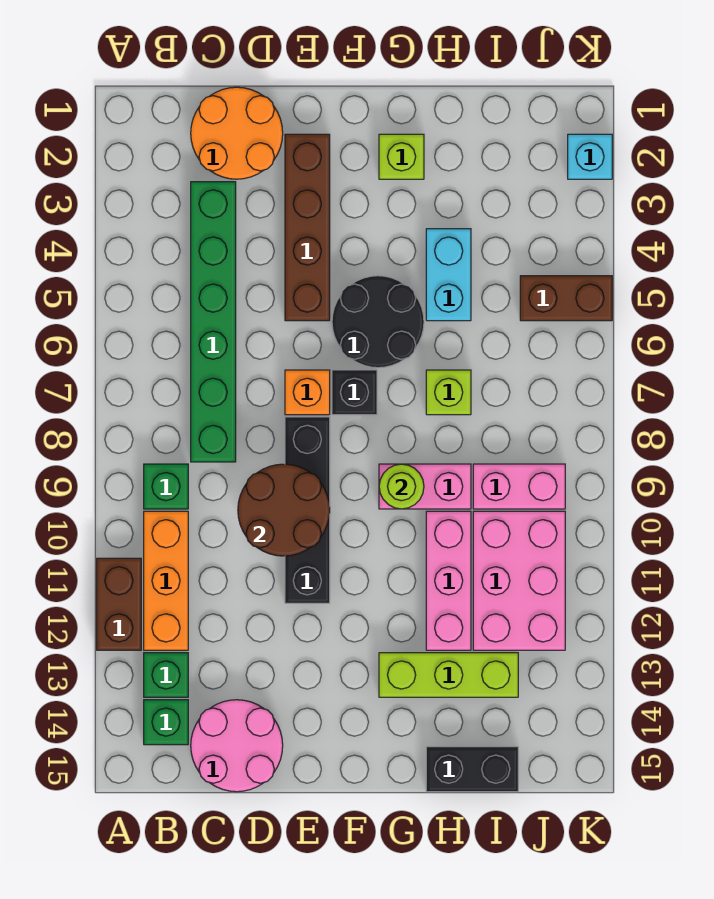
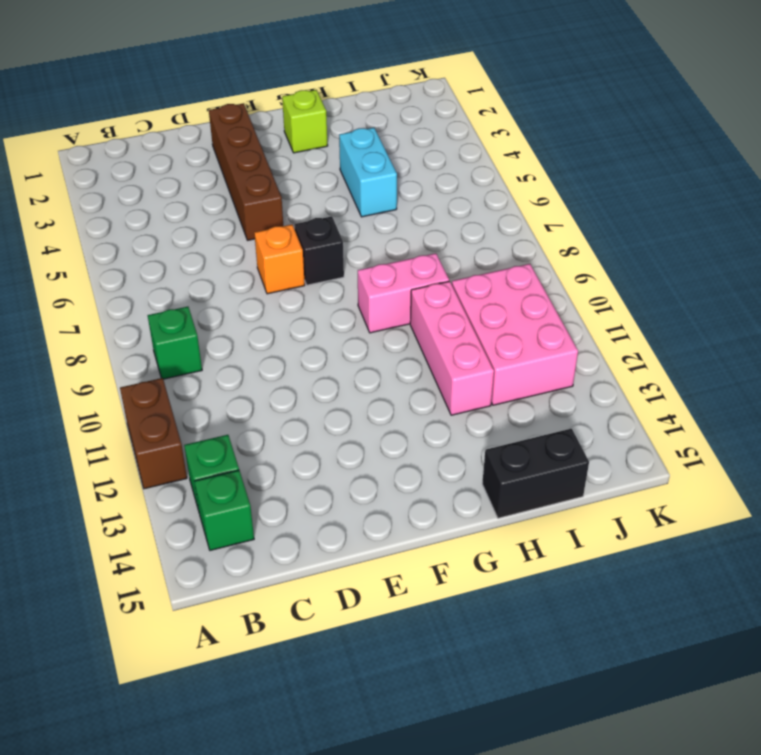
none -> orange 1x3 brick [144,511,188,650]
none -> orange 2x2 round brick [191,87,283,179]
none -> green 1x6 brick [191,182,236,462]

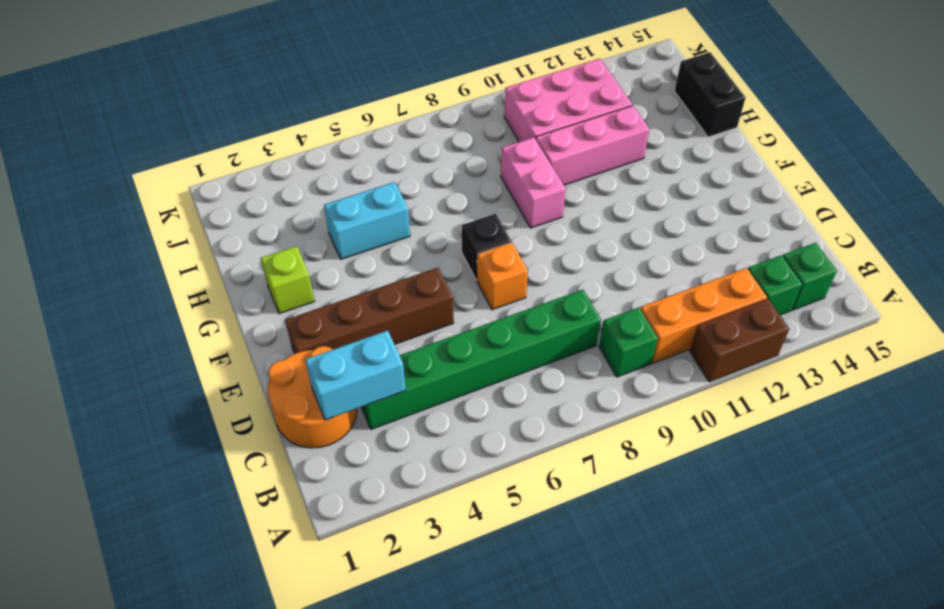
cyan 1x2 brick [305,330,406,420] -> none
none -> pink 2x2 round brick [191,700,283,792]
none -> black 1x4 brick [285,417,330,603]
none -> black 2x2 round brick [332,276,424,368]

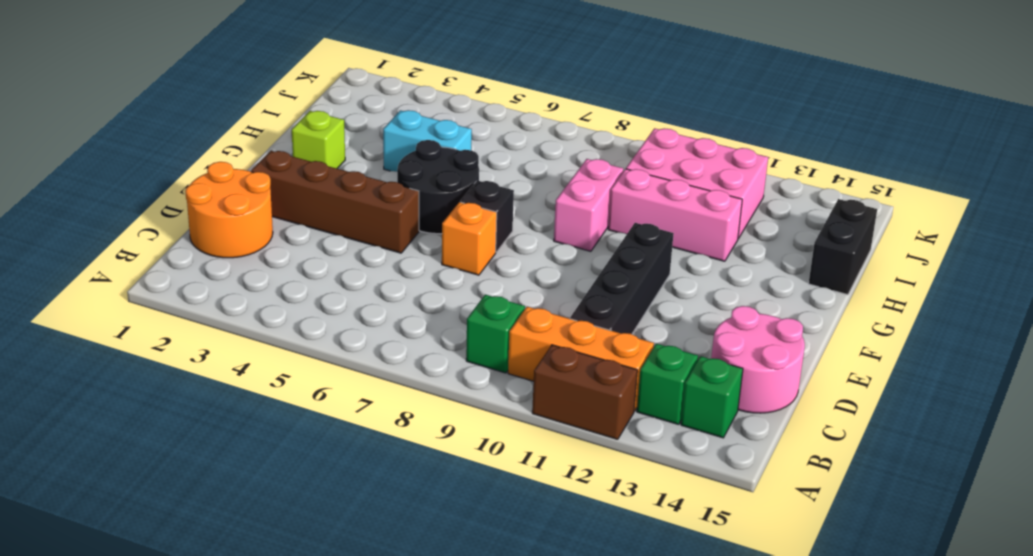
black 1x4 brick [570,223,674,334] -> black 1x4 brick turned to [285,417,330,603]
none -> green 1x6 brick [191,182,236,462]
none -> lime 1x3 brick [379,653,518,697]
none -> lime 1x1 brick [426,370,471,415]

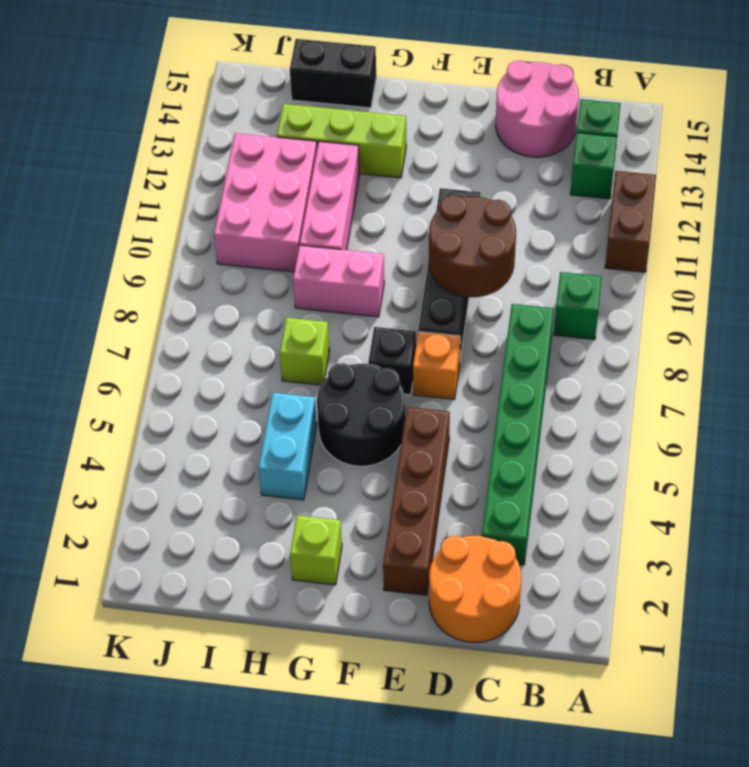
none -> orange 1x3 brick [144,511,188,650]
none -> pink 1x2 brick [473,464,565,509]
none -> brown 1x2 brick [520,276,612,321]

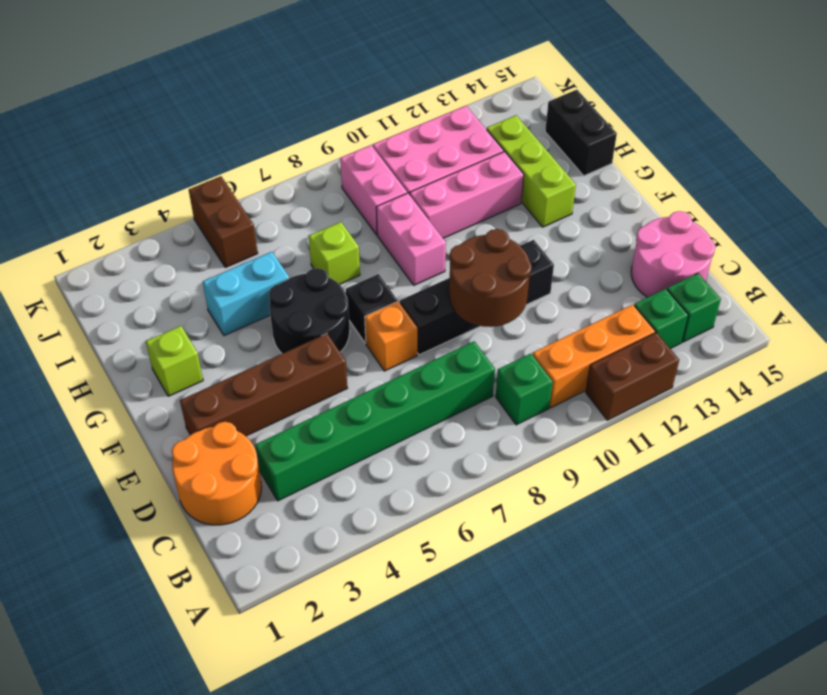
none -> cyan 1x1 brick [568,134,612,179]
none -> lime 1x1 round brick [379,464,424,509]

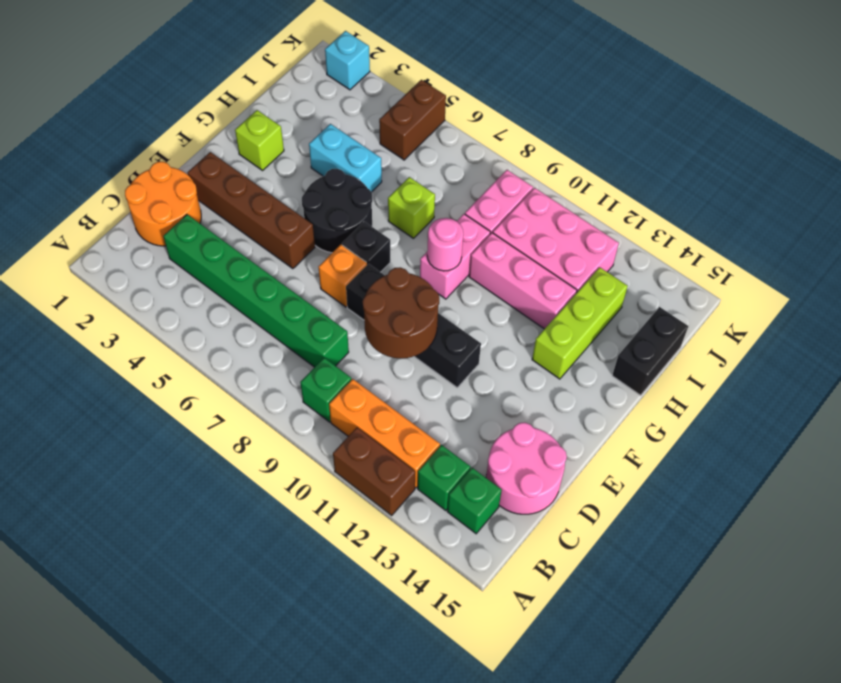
pink 1x1 round brick [427,218,463,271] -> lime 1x1 round brick [379,464,424,509]

